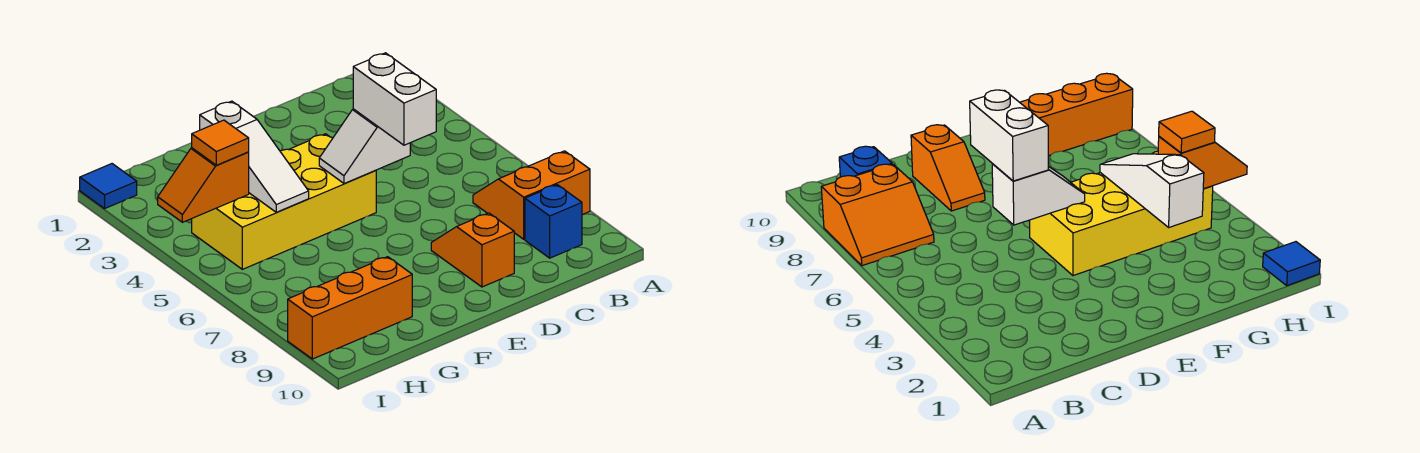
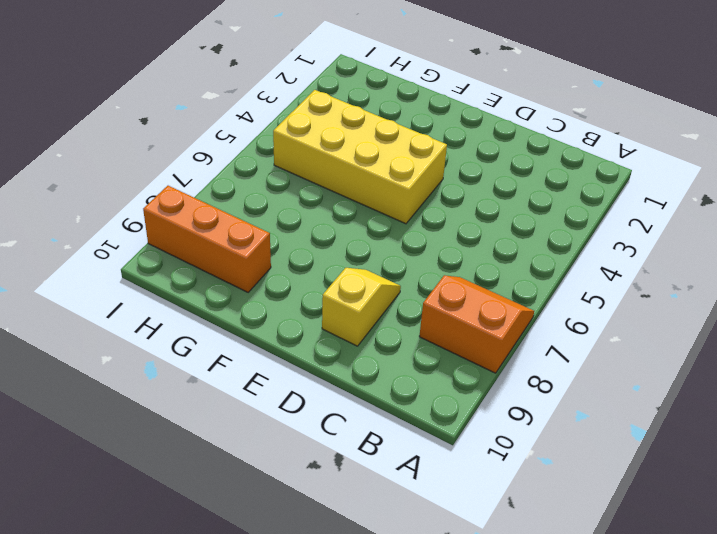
yellow 1x2 slope [322,268,401,346] -> orange 1x2 slope [431,213,514,287]
none -> blue 1x1 brick [525,185,582,258]
none -> blue 1x1 tile [80,164,137,209]

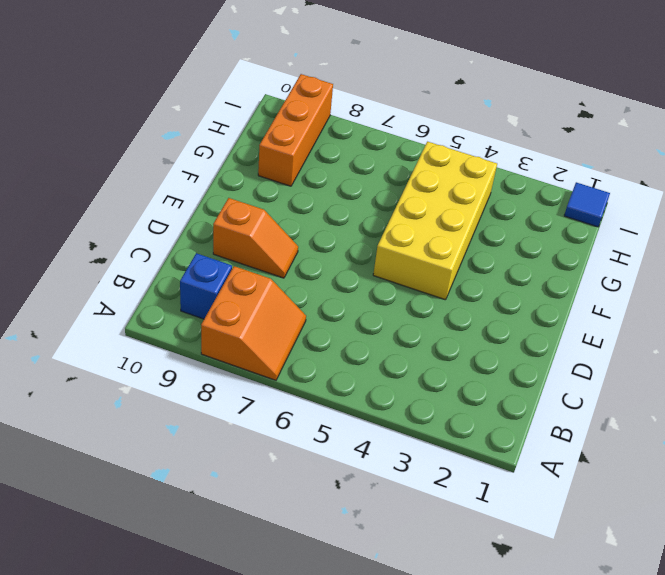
none -> white 1x2 slope [319,109,410,184]
none -> white 1x3 slope [200,101,309,212]

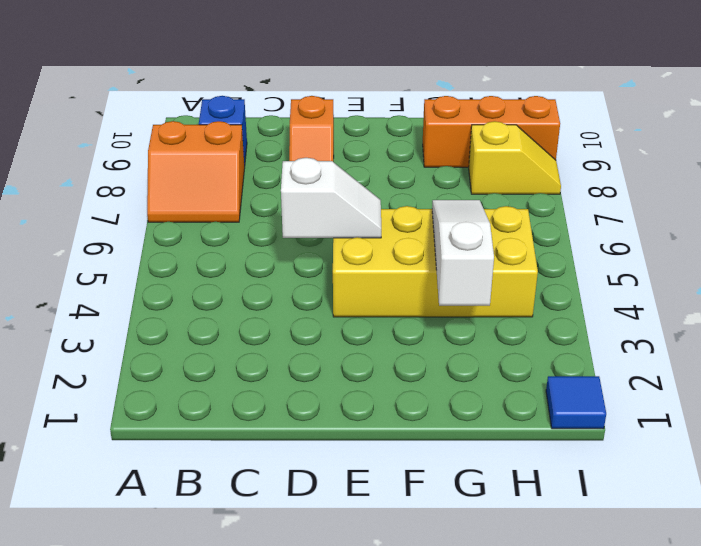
yellow 1x2 slope [469,121,561,194] -> none
none -> orange 1x2 slope [158,148,249,222]
none -> white 1x2 brick [353,53,436,145]

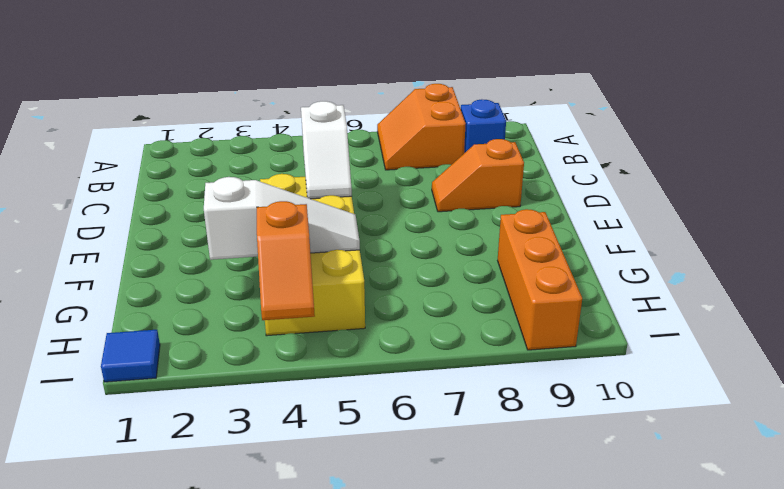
none -> white 1x2 brick [353,53,436,145]
none -> orange 1x1 tile [192,120,249,165]

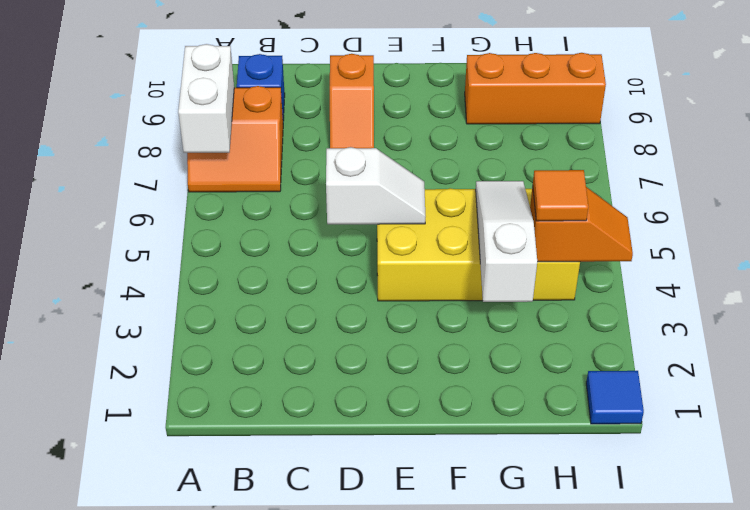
white 1x2 brick [178,44,234,153] -> white 1x2 brick moved to [353,53,436,145]

